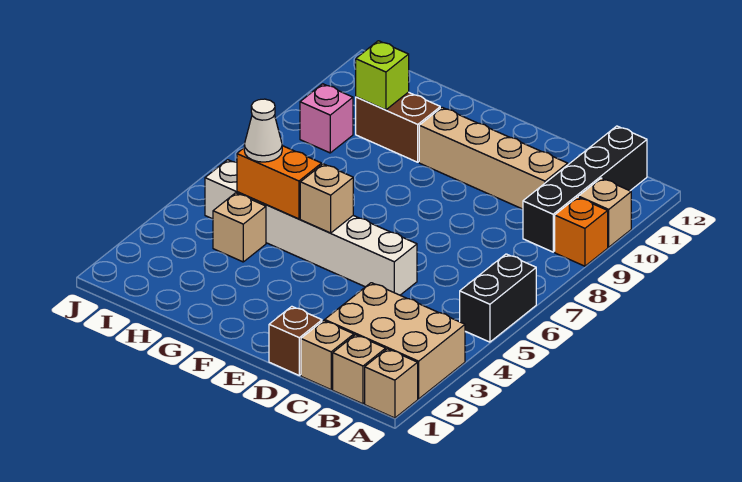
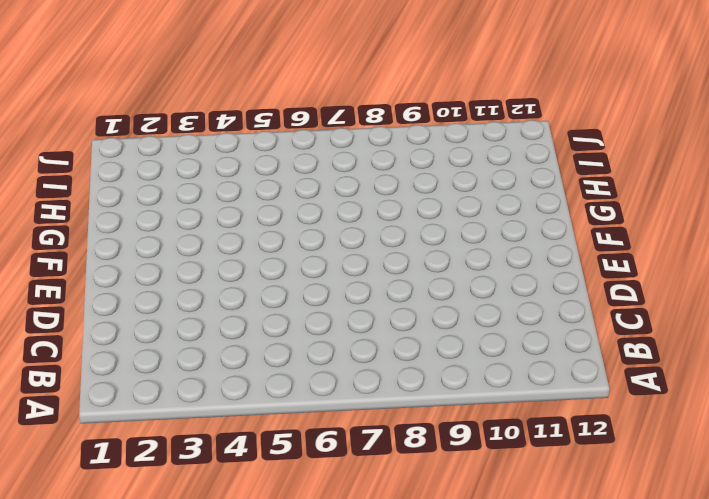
none -> tan 1x1 brick [365,349,418,418]
none -> tan 2x3 brick [325,283,465,399]
none -> black 1x2 brick [460,254,536,342]

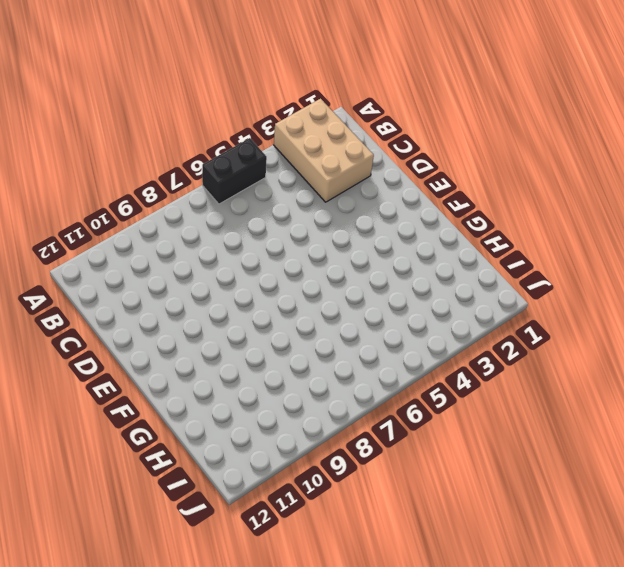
none -> tan 1x1 brick [365,349,418,418]
none -> orange 1x1 brick [555,197,608,266]
none -> tan 1x1 brick [578,178,631,247]

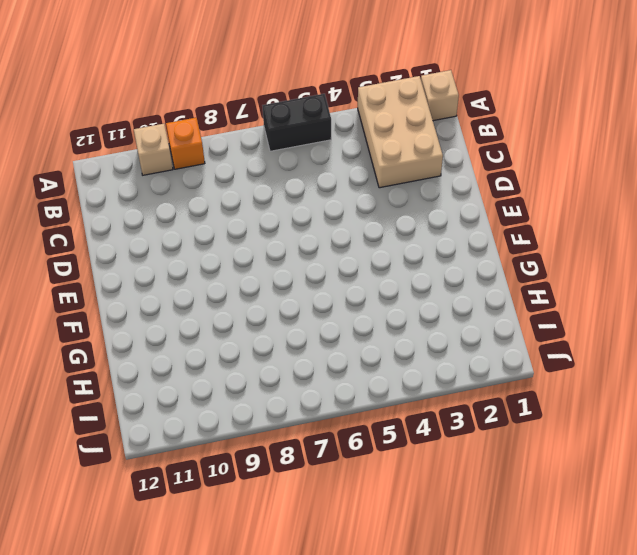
none -> tan 1x1 brick [333,335,386,404]
none -> black 1x4 brick [523,126,647,252]
none -> tan 1x1 brick [301,321,354,390]

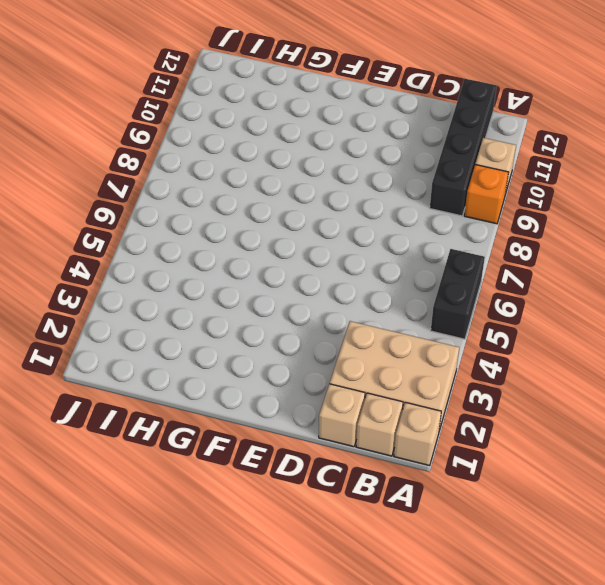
none -> tan 1x4 brick [419,107,568,209]
none -> brown 1x1 brick [269,306,322,375]
none -> white 1x6 brick [205,160,417,295]

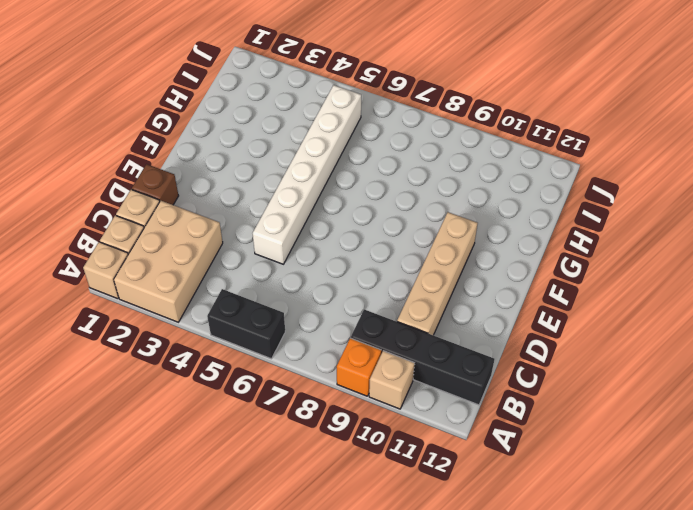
none -> brown 1x2 brick [356,92,440,162]
none -> tan 1x1 brick [213,193,266,262]
none -> pink 1x1 brick [300,84,353,153]

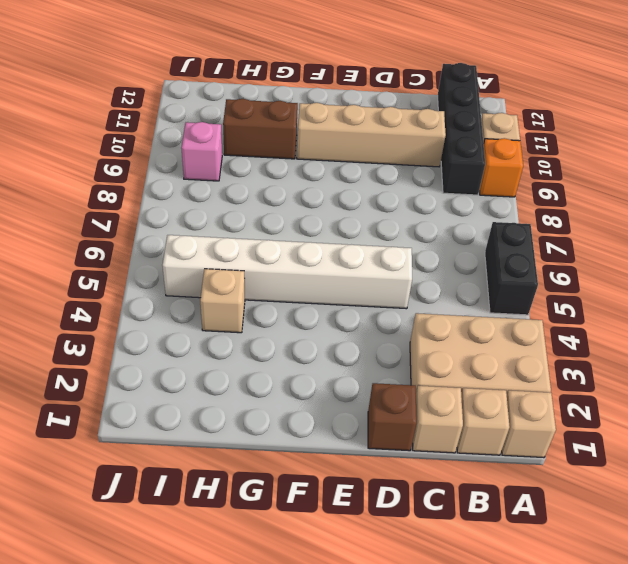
none -> tan 1x1 brick [300,164,353,233]
none -> orange 1x2 brick [237,146,322,219]
none -> lime 1x1 brick [356,41,409,110]

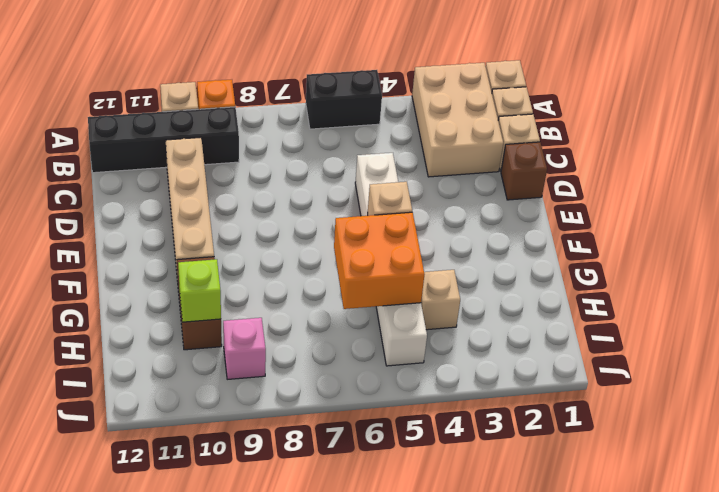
orange 2x2 brick [334,212,424,309] -> orange 1x2 brick [237,146,322,219]
none -> white 1x1 cone [244,99,282,162]

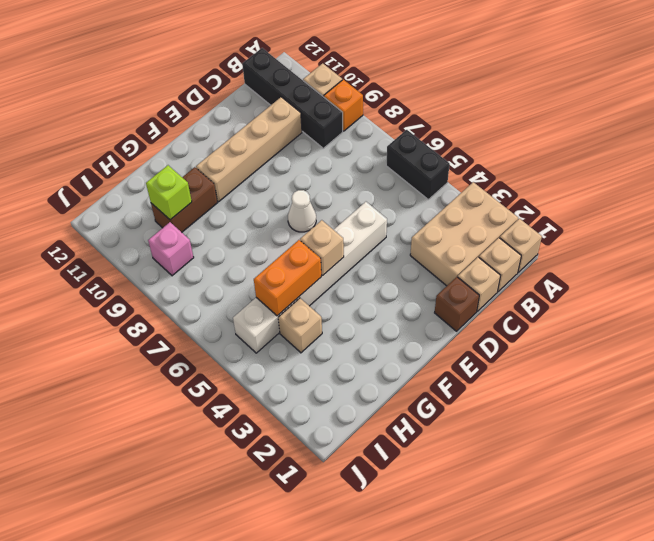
white 1x1 cone [288,190,316,232] -> white 1x1 cone moved to [244,99,282,162]

